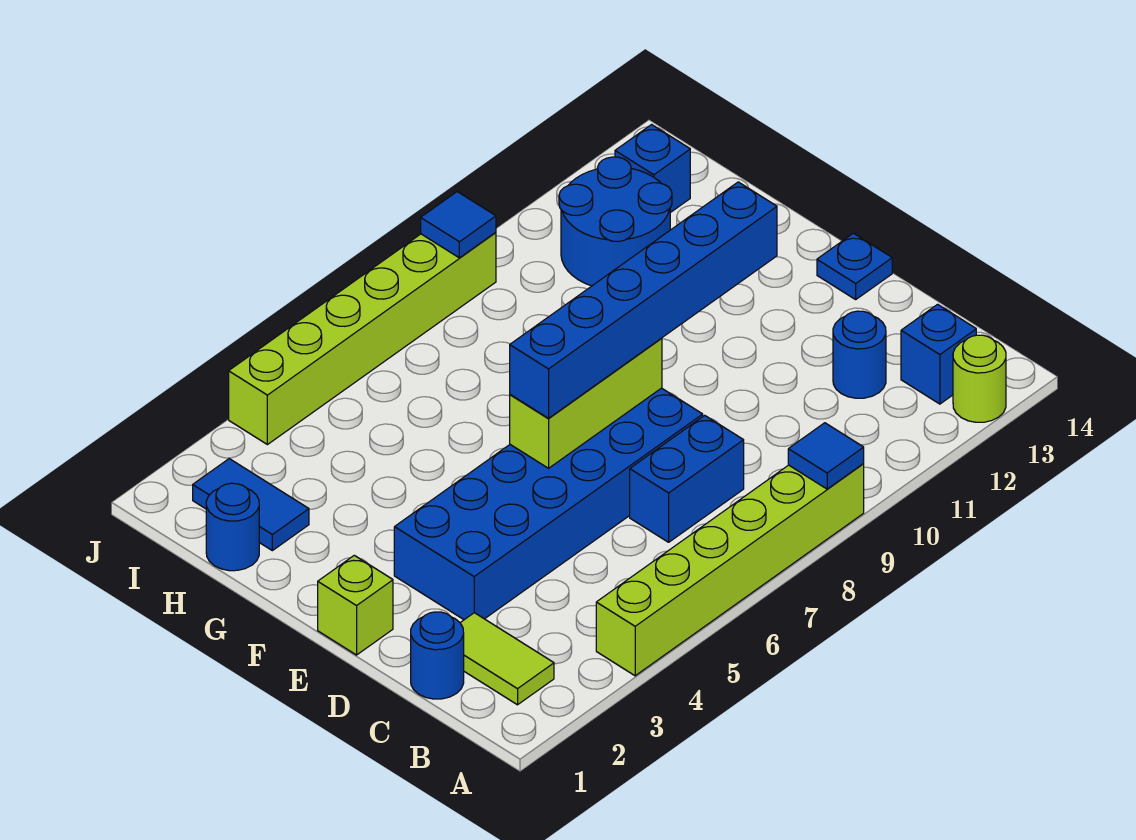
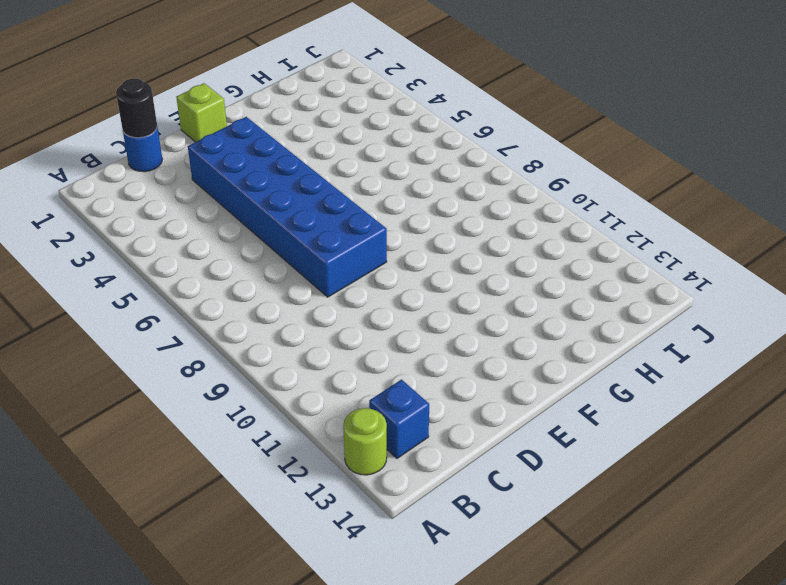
black 1x1 round brick [116,79,157,138] -> none
none -> lime 1x6 brick [596,464,864,676]
none -> lime 1x2 tile [460,613,554,705]
none -> blue 1x2 brick [630,415,744,542]

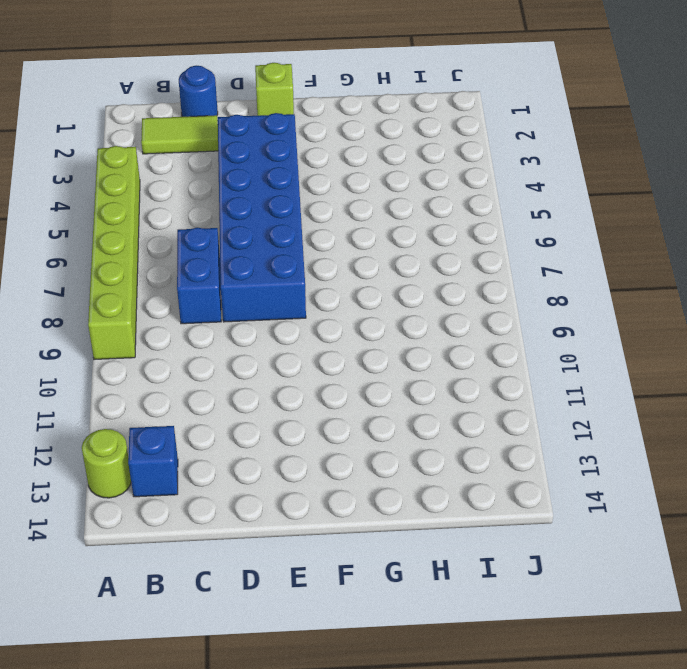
none -> blue 1x1 round brick [833,311,886,398]
none -> blue 1x1 plate [817,233,892,299]
none -> blue 1x1 round brick [206,483,259,571]

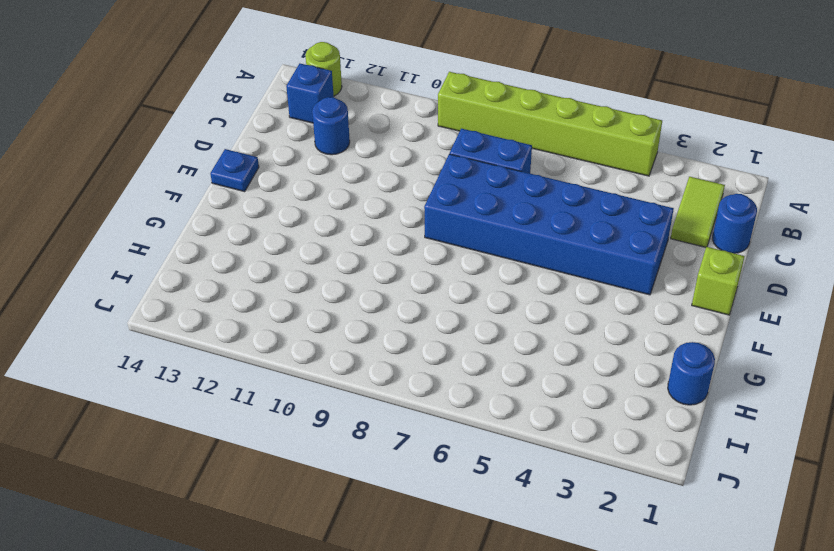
none -> blue 1x2 tile [193,459,309,551]
none -> blue 2x2 round brick [559,157,672,286]
none -> blue 1x1 brick [615,125,690,213]

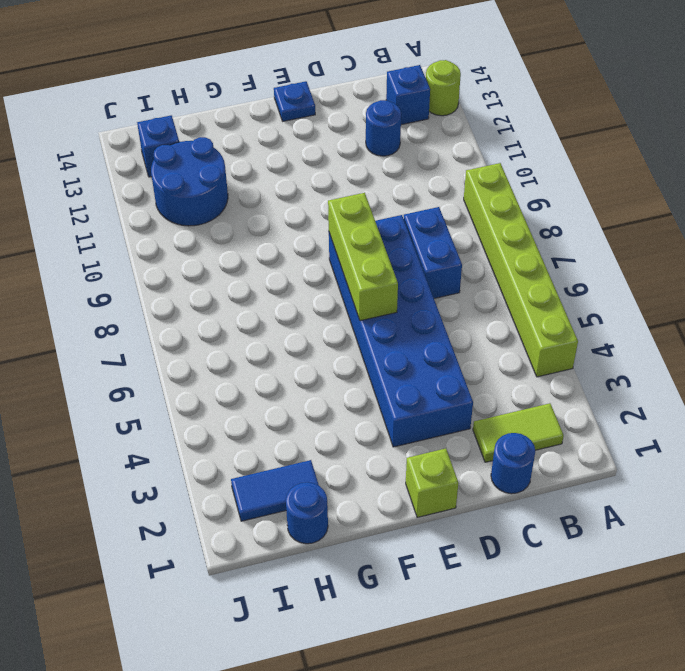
none -> lime 1x6 brick [229,232,496,445]
none -> blue 1x1 tile [788,423,864,489]
none -> blue 1x1 tile [421,192,496,258]

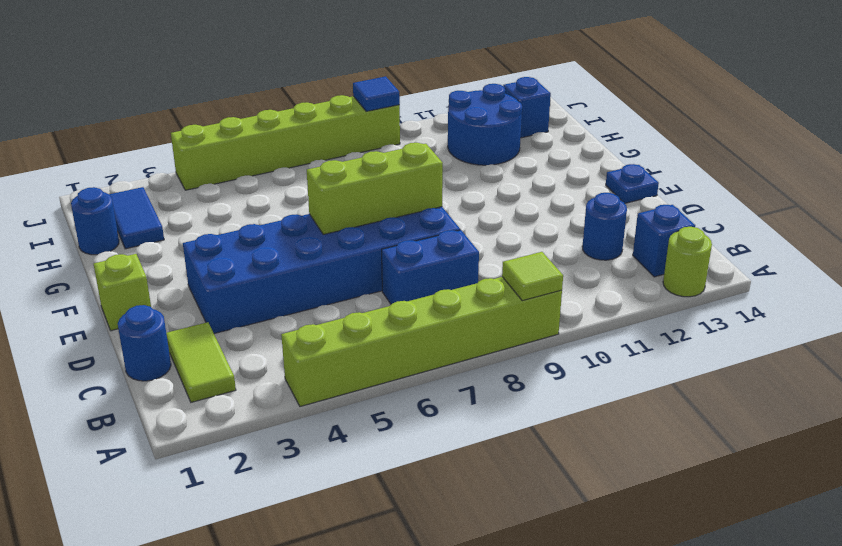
lime 1x1 tile [502,252,563,301] -> blue 1x1 tile [788,423,864,489]
none -> blue 1x6 brick [510,182,777,418]

